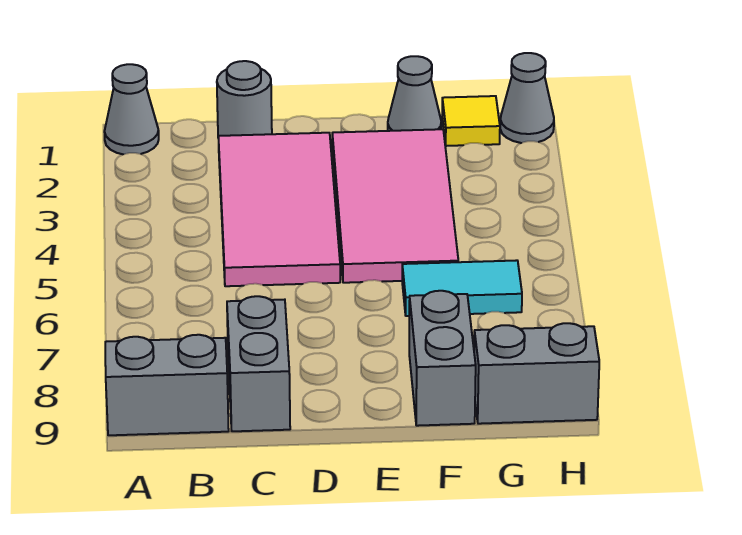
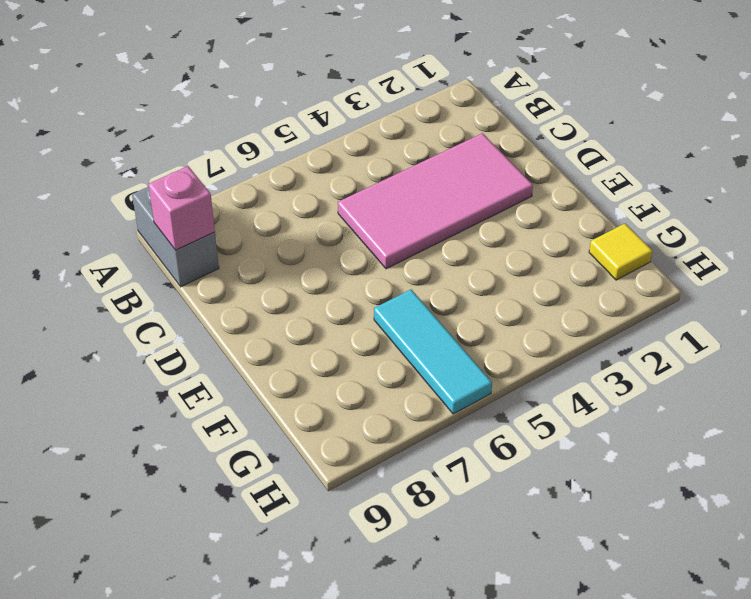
pink 1x1 brick [148,166,215,250] -> none
cyan 1x3 tile [374,290,492,414] -> cyan 1x2 tile [402,260,522,316]
none -> grey 1x1 cone [104,64,159,154]
none -> grey 1x1 round brick [217,61,272,136]
none -> grey 1x2 brick [227,296,290,431]

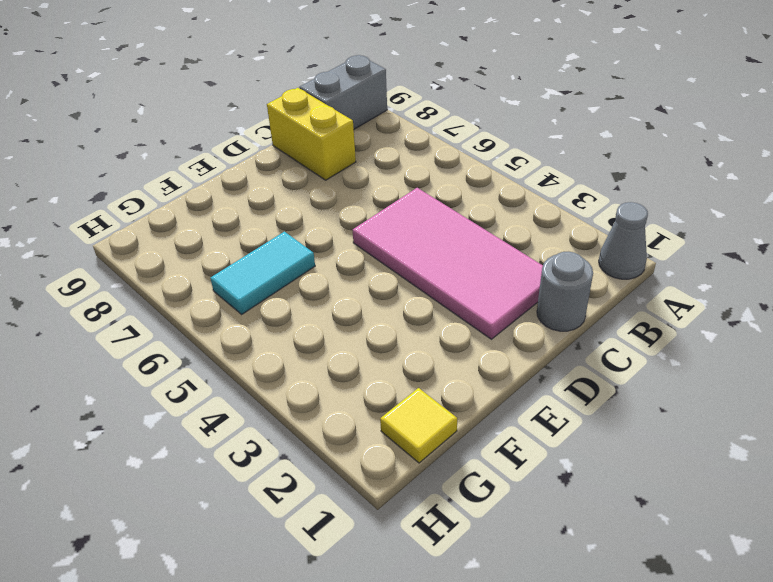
yellow 1x2 brick [267,88,356,180] -> grey 1x2 brick [227,296,290,431]
none -> pink 2x4 tile [332,129,458,283]
none -> grey 1x1 cone [388,56,441,131]
none -> grey 1x2 brick [409,291,476,426]

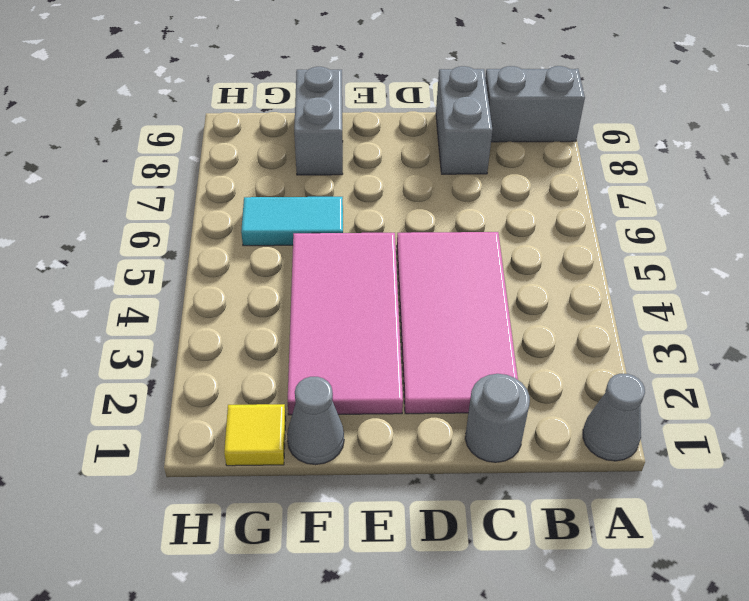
none -> grey 1x2 brick [474,323,599,424]
none -> grey 1x1 cone [500,53,554,143]

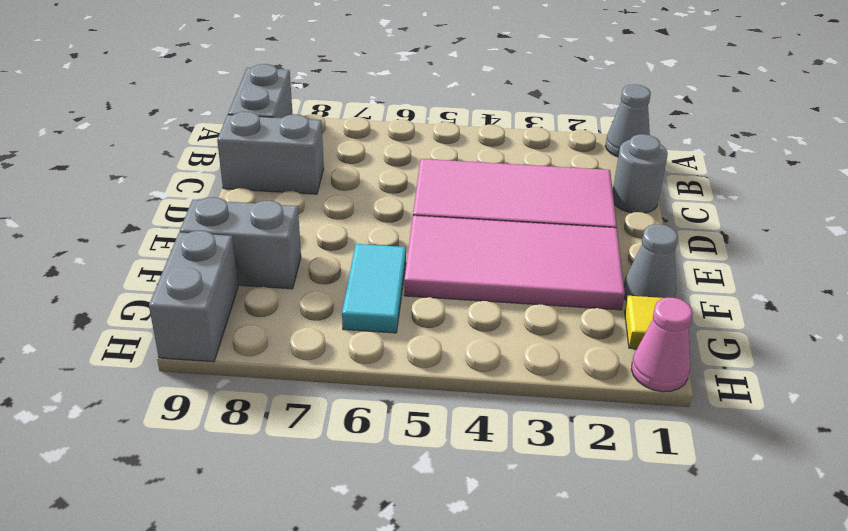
pink 1x1 cone [631,298,693,392] -> grey 1x1 cone [500,53,554,143]

